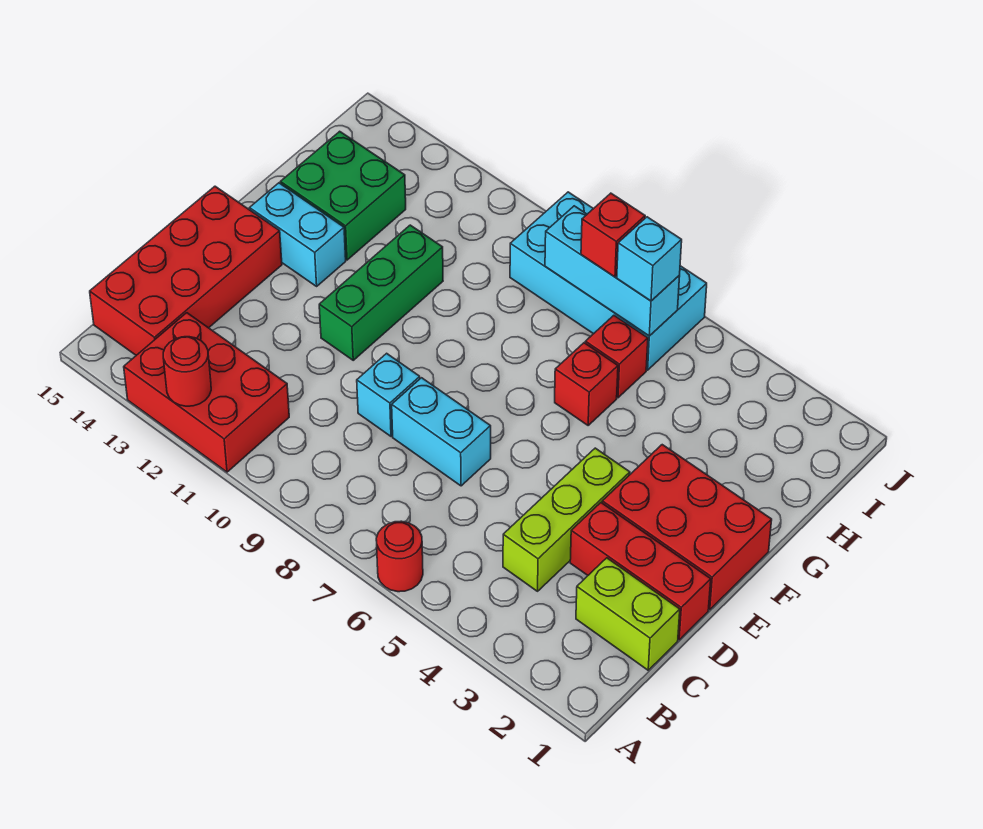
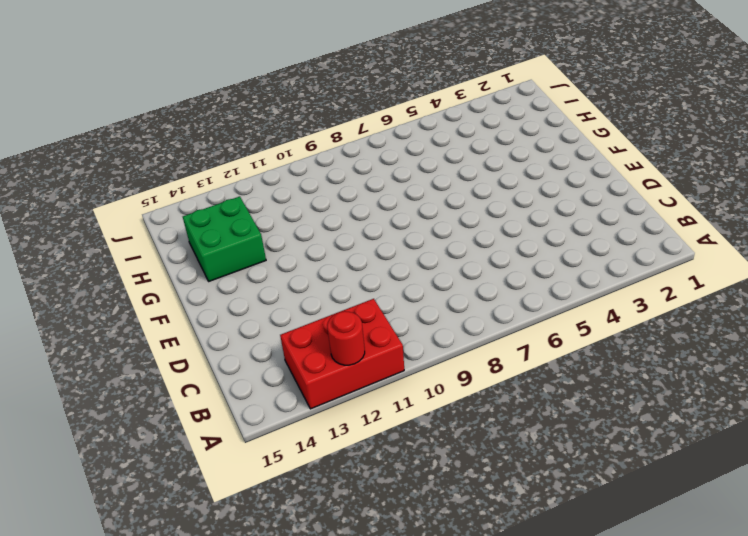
none -> red 1x1 round brick [376,521,423,592]
none -> red 2x4 brick [90,186,282,355]
none -> lime 1x2 brick [576,558,680,670]

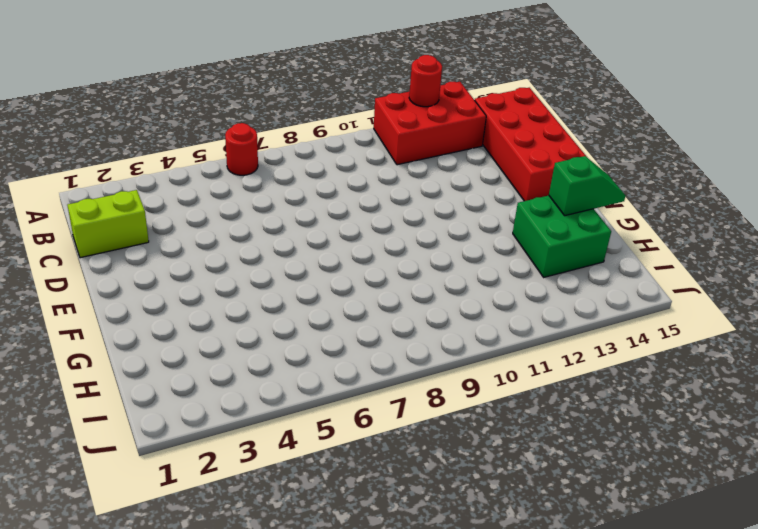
green 1x2 slope [549,156,626,216] -> none
none -> lime 1x3 brick [503,448,630,591]
none -> red 1x3 brick [570,503,711,640]
none -> cyan 1x2 brick [392,378,491,486]

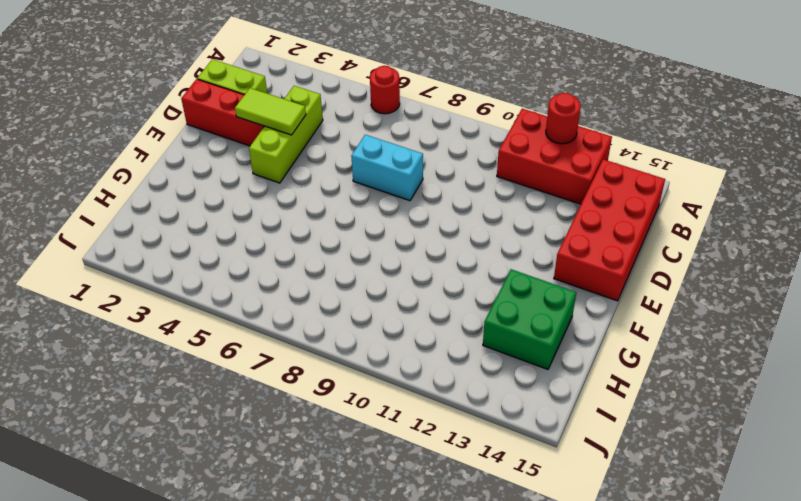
lime 1x2 tile [235,88,306,135] -> none
none -> cyan 1x1 brick [357,353,420,436]
none -> red 2x3 brick [602,445,772,610]
none -> green 1x3 brick [319,225,443,360]

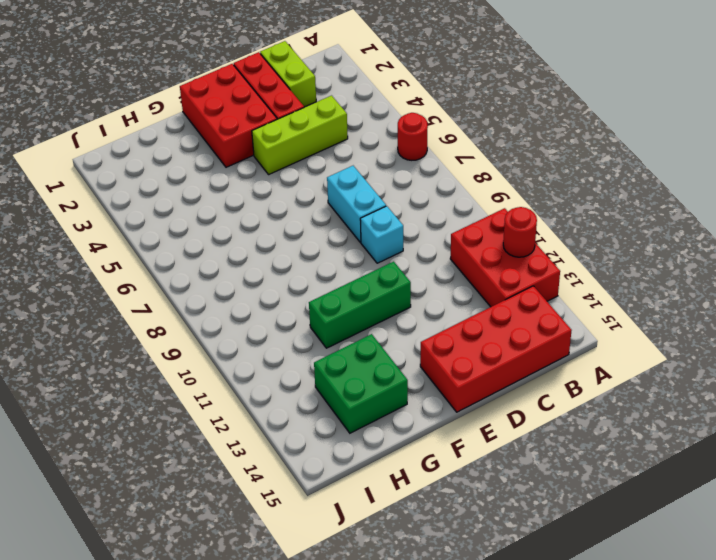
none -> cyan 1x2 brick [250,183,346,286]
none -> red 1x1 brick [555,343,618,425]
none -> red 1x1 brick [585,315,648,398]

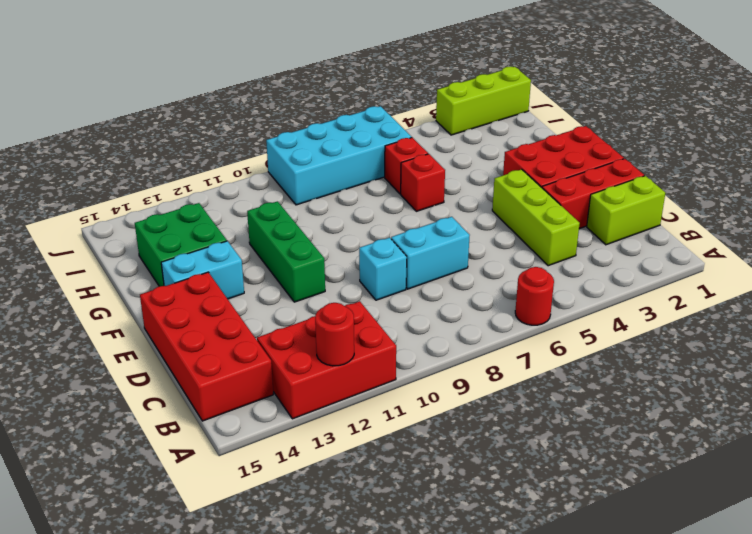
lime 1x3 brick [436,66,531,135] -> none
none -> cyan 1x3 brick [545,206,680,336]
none -> cyan 1x1 brick [617,217,682,301]
none -> red 1x1 brick [581,193,645,277]

